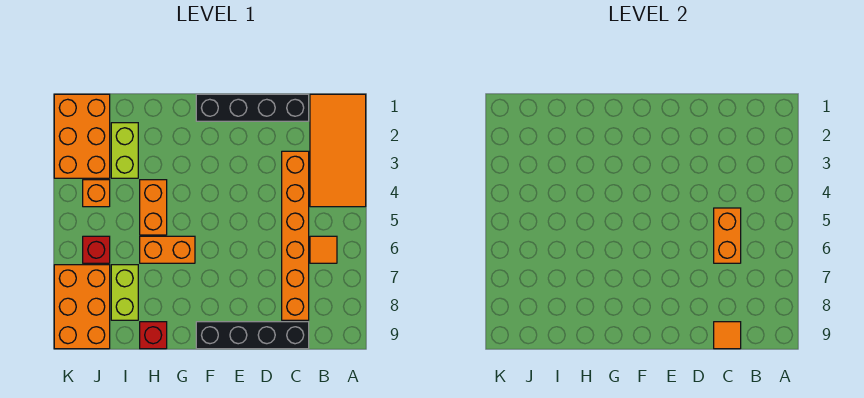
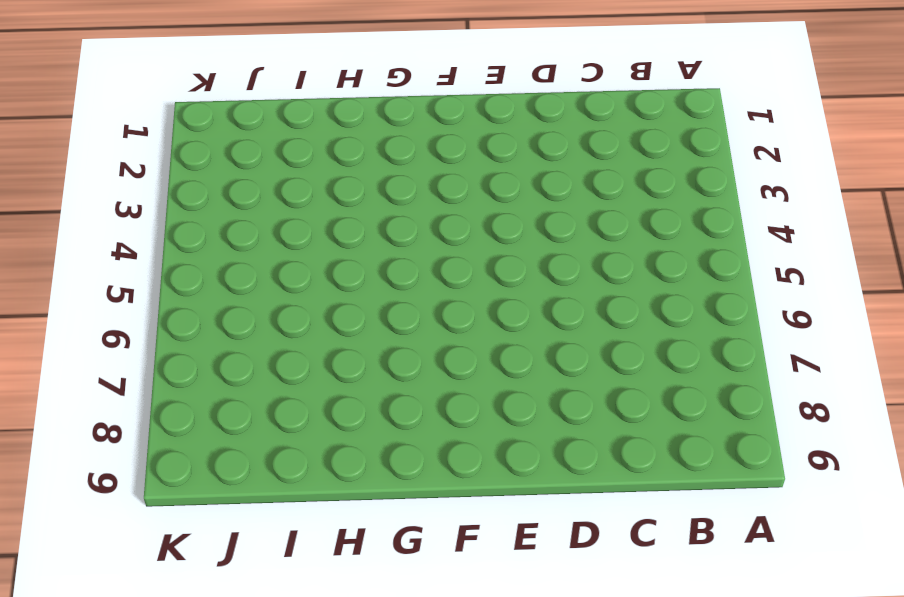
none -> orange 2x4 tile [310,94,366,207]
none -> orange 1x1 tile [310,236,337,263]
none -> black 1x4 brick [196,94,309,121]

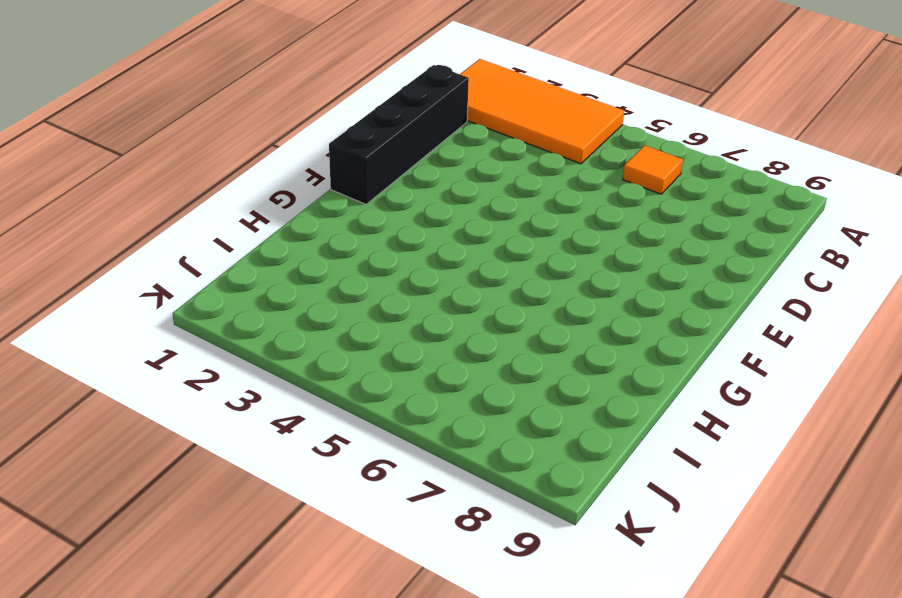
none -> orange 1x6 brick [282,151,309,320]
none -> black 1x4 brick [196,322,309,349]
none -> orange 1x2 brick [140,236,195,263]

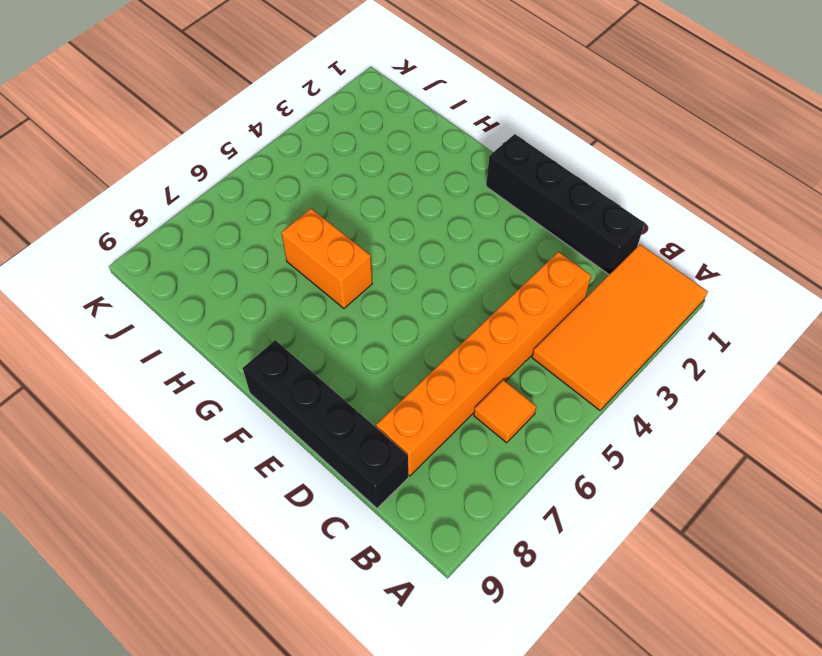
none -> orange 1x2 brick [140,180,167,235]
none -> red 1x1 brick [140,322,167,349]
none -> lime 1x2 brick [111,123,138,178]

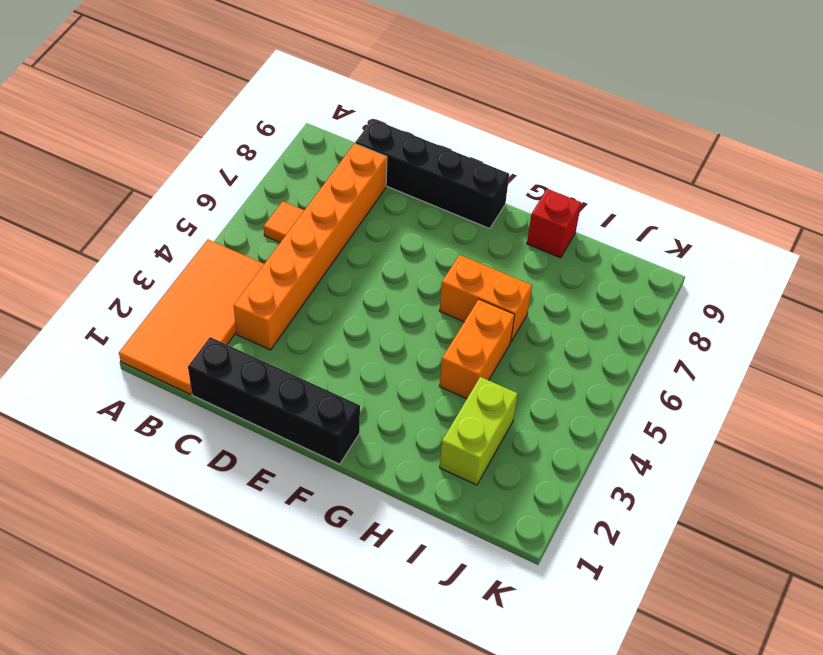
none -> lime 1x2 brick [111,265,138,320]
none -> orange 2x3 brick [54,94,110,178]
none -> orange 1x1 brick [83,180,110,207]

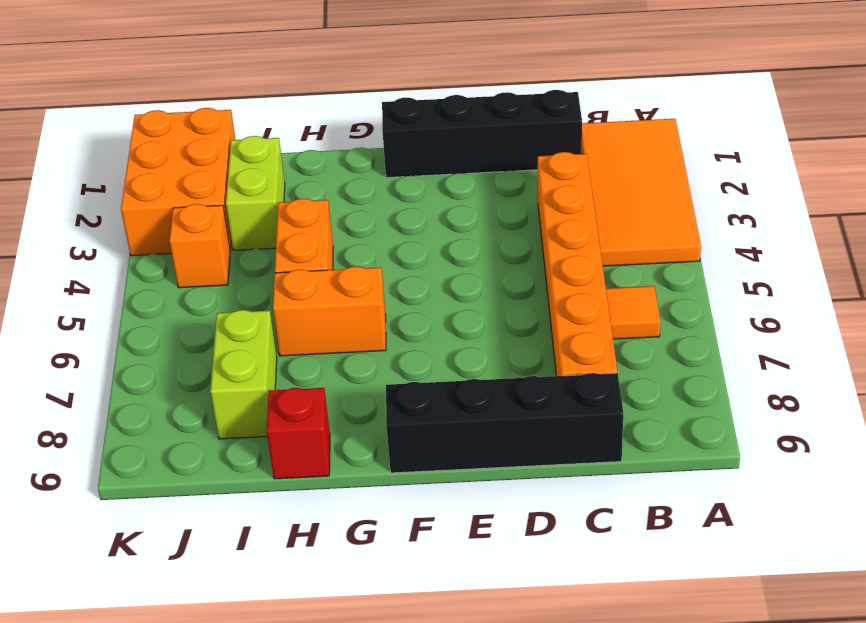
none -> red 1x1 brick [83,236,110,263]
none -> orange 2x3 brick [54,265,110,349]
none -> orange 1x2 brick [714,208,741,263]

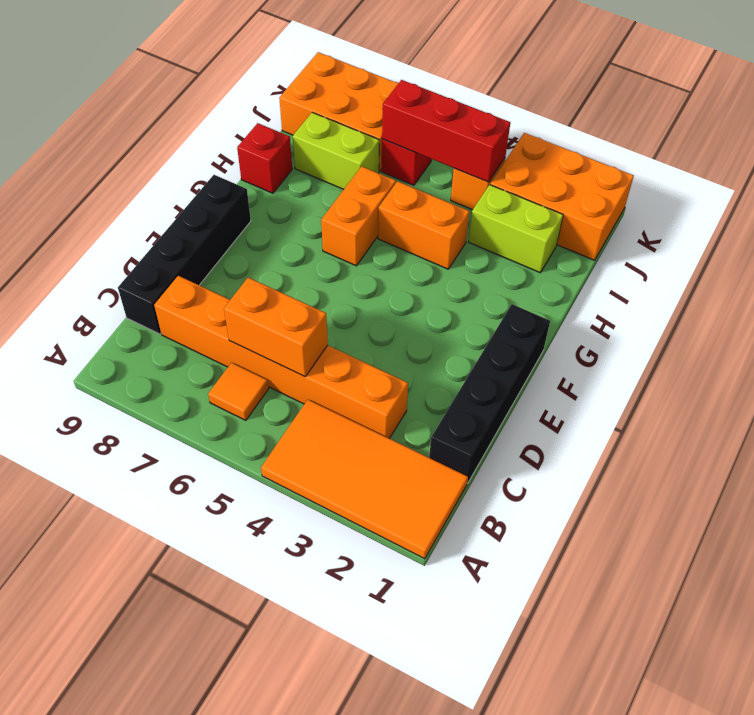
red 1x3 brick [382,80,510,182] -> none
none -> orange 1x1 tile [714,322,741,349]

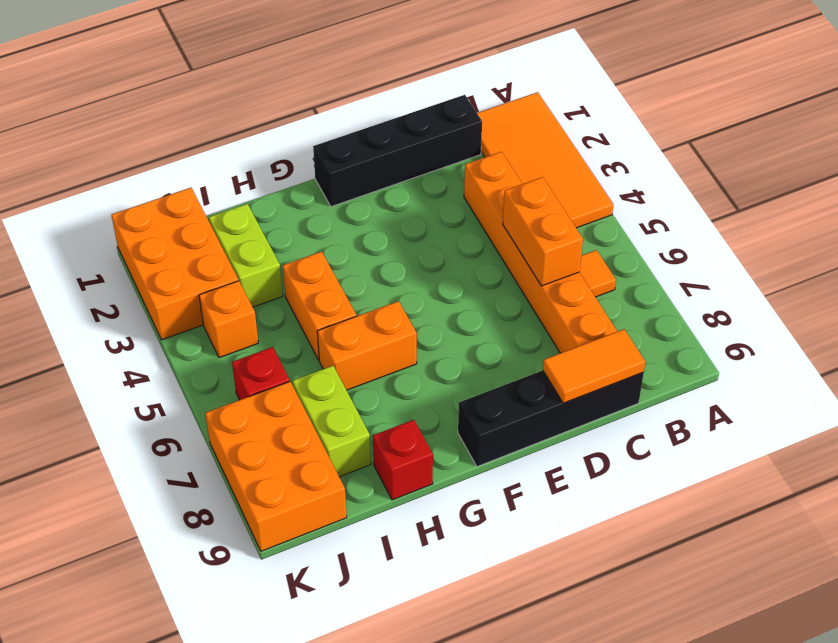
orange 1x2 tile [543,329,645,403] -> orange 1x1 tile [714,322,741,349]

